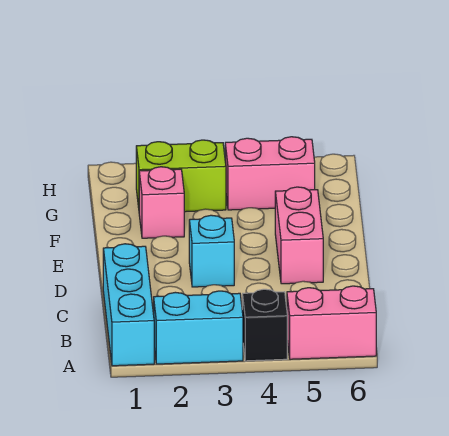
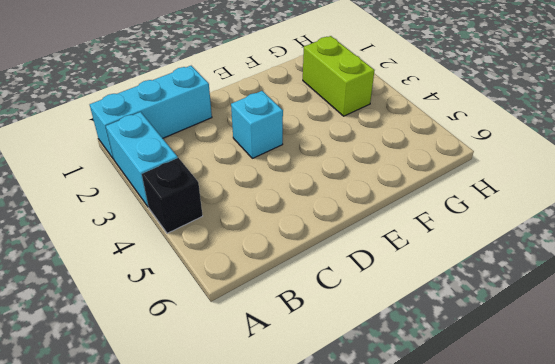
none -> pink 1x2 brick [287,286,376,359]
none -> pink 1x2 brick [275,187,323,284]

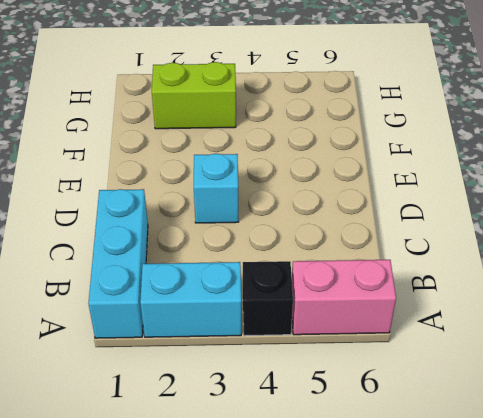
none -> pink 1x2 brick [275,187,323,284]
none -> pink 1x1 brick [139,167,184,238]

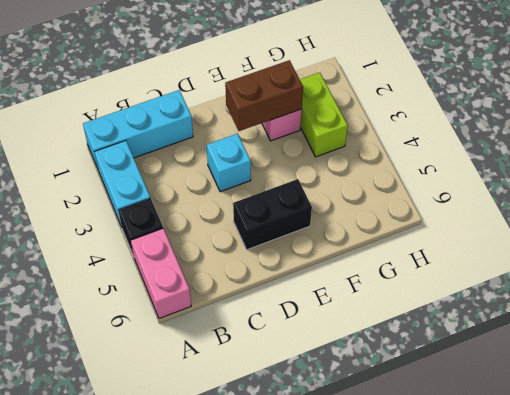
black 1x2 brick [233,179,312,250] -> pink 1x2 brick [275,187,323,284]
brown 1x2 brick [225,60,303,131] -> none
none -> pink 1x2 brick [225,137,315,210]

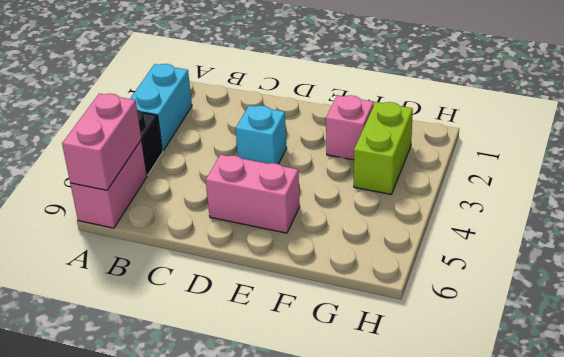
pink 1x2 brick [62,94,141,190] -> pink 1x2 brick moved to [225,137,315,210]
none -> cyan 1x3 brick [103,244,154,366]

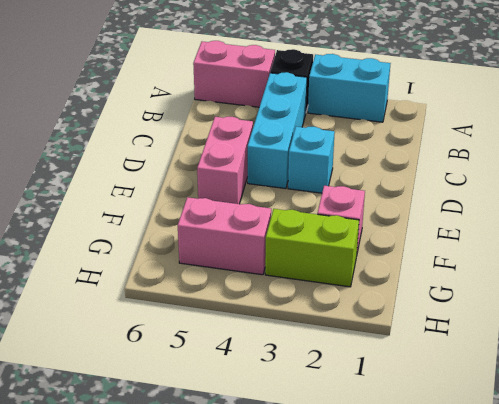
cyan 1x3 brick [248,72,307,189] -> cyan 1x3 brick moved to [103,244,154,366]

